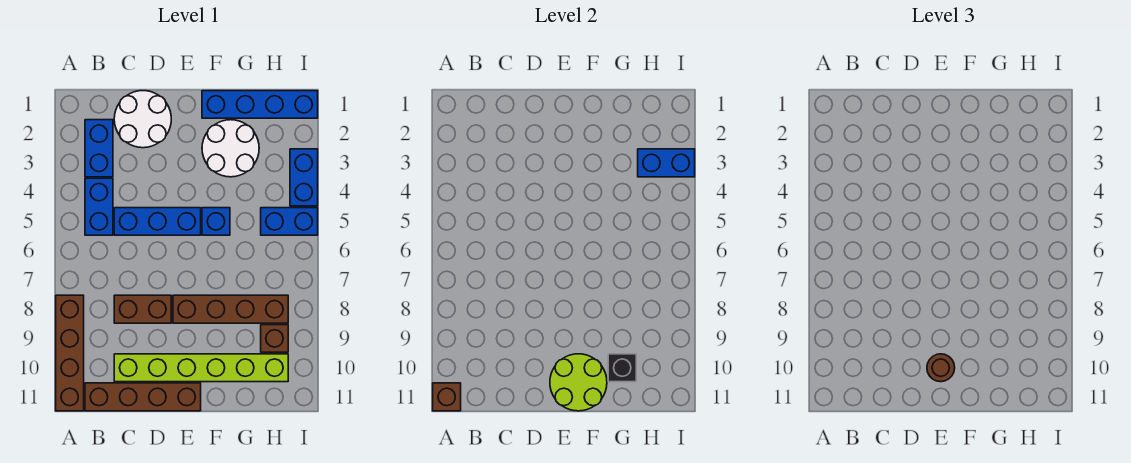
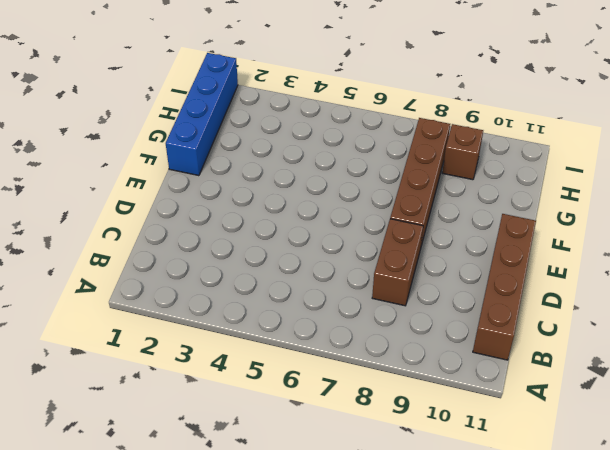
none -> brown 1x4 brick [56,295,84,411]
none -> blue 1x2 brick [85,120,113,177]
none -> blue 1x2 brick [85,178,113,235]

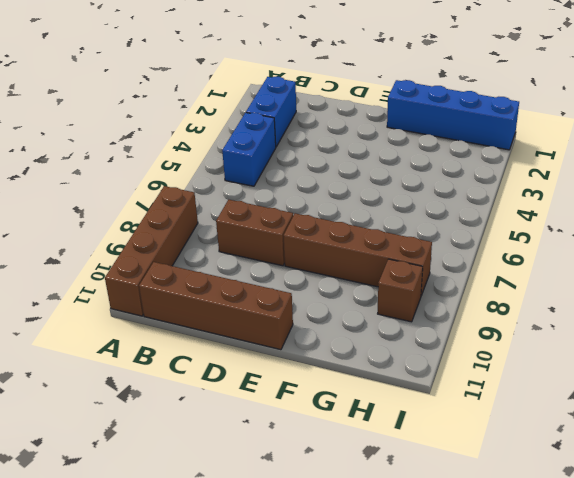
none -> white 2x2 round brick [114,91,171,148]
none -> blue 1x3 brick [114,208,201,235]
none -> lime 1x6 brick [114,354,288,382]

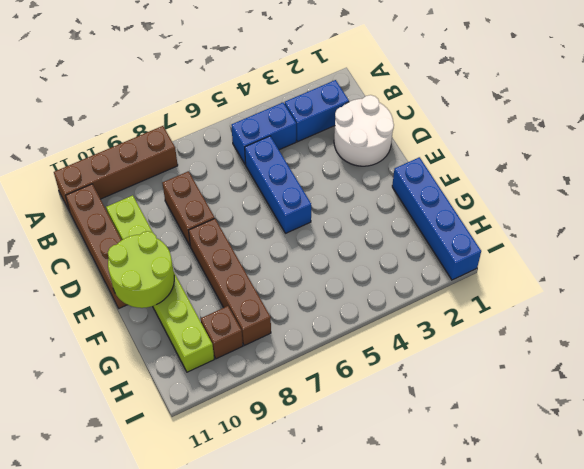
none -> white 2x2 round brick [202,120,259,177]
none -> blue 1x1 brick [202,208,230,235]
none -> blue 1x2 brick [261,208,318,235]

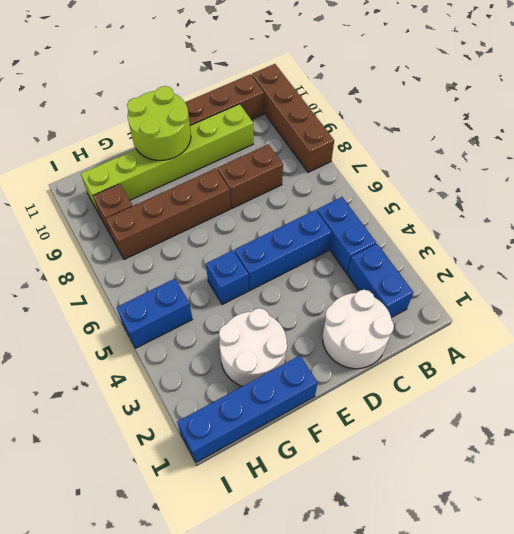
none -> blue 1x2 brick [290,149,318,206]
none -> brown 1x1 brick [433,383,461,411]
none -> black 1x1 brick [608,354,636,382]

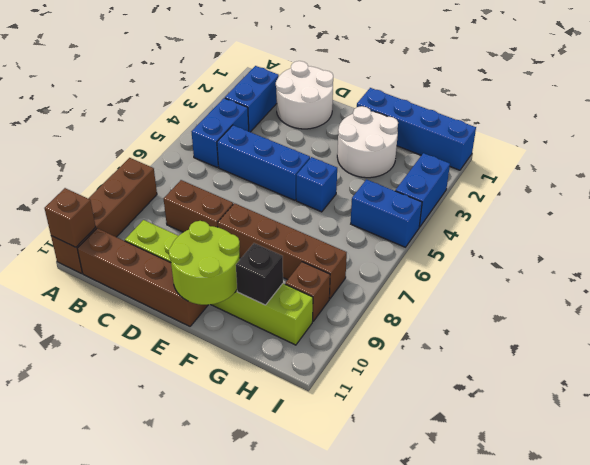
none -> blue 1x2 brick [638,149,695,177]
none -> brown 1x1 round brick [927,354,955,382]

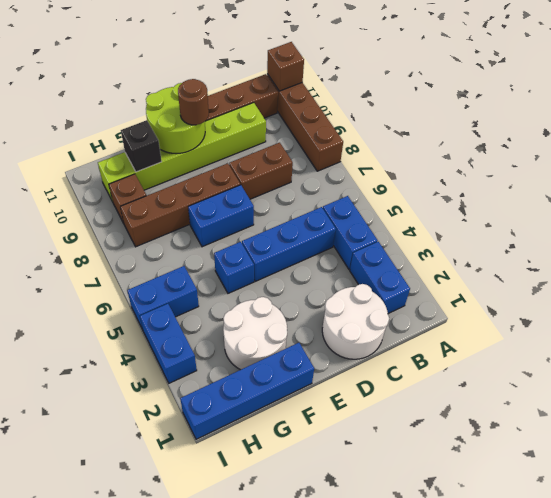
blue 1x2 brick [188,185,254,247] -> blue 1x2 brick moved to [638,149,695,177]

